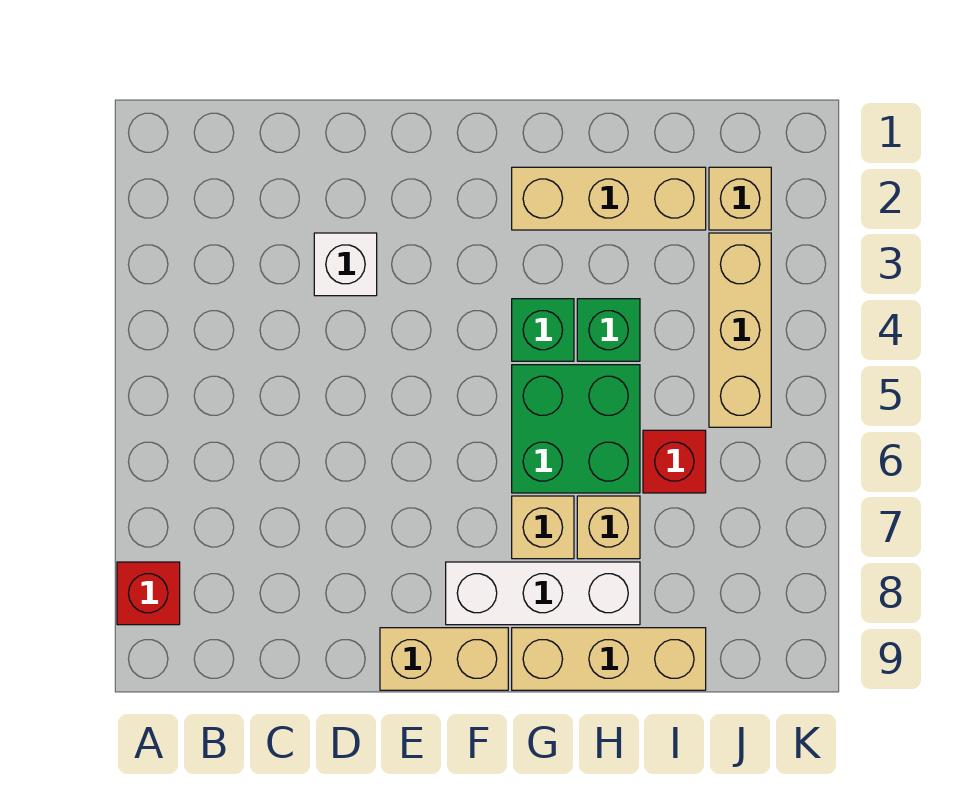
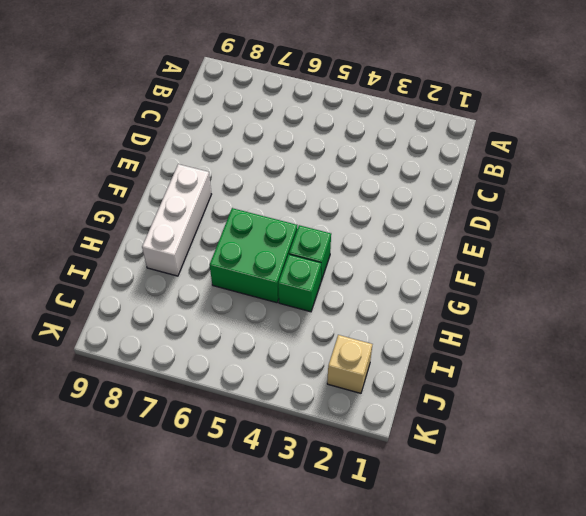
none -> red 1x1 brick [117,562,180,625]
none -> white 1x1 brick [314,233,377,296]
none -> tan 1x2 brick [380,628,508,690]

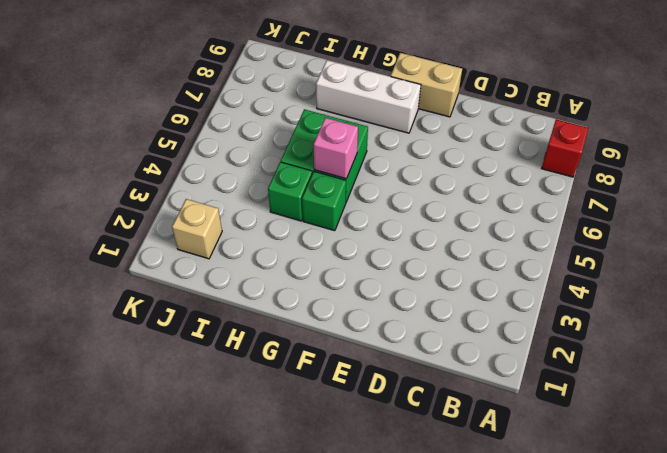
pink 1x1 brick [314,118,358,179] -> none
none -> white 1x1 brick [314,233,377,296]
none -> tan 1x3 brick [512,167,706,230]
none -> tan 1x1 brick [512,496,574,559]

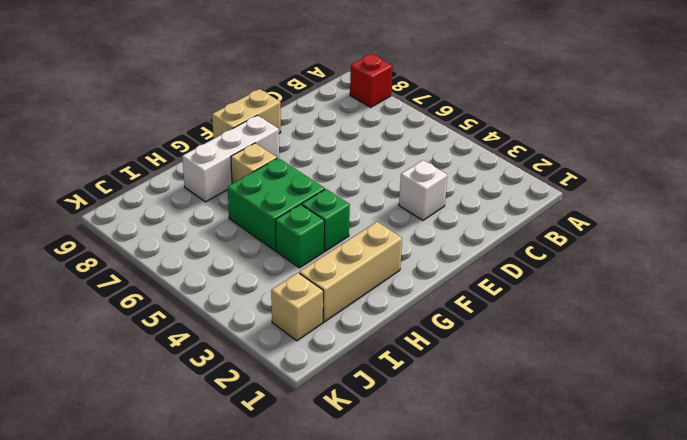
none -> tan 1x3 brick [512,628,706,690]
none -> tan 1x1 brick [577,496,640,559]
none -> red 1x1 brick [643,430,706,493]

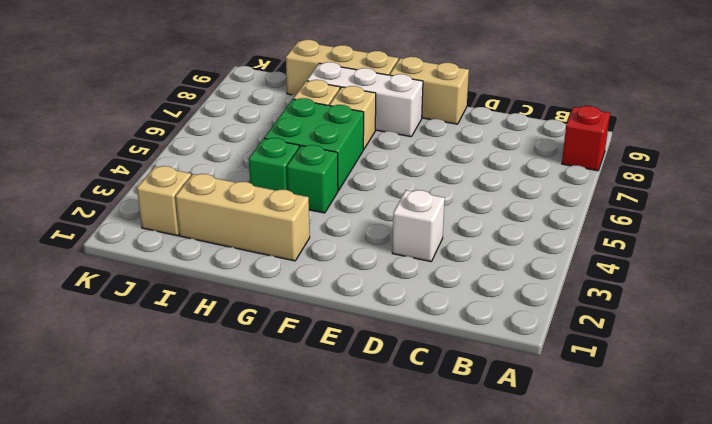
none -> red 1x1 brick [643,430,706,493]
none -> tan 1x3 brick [709,233,771,427]

